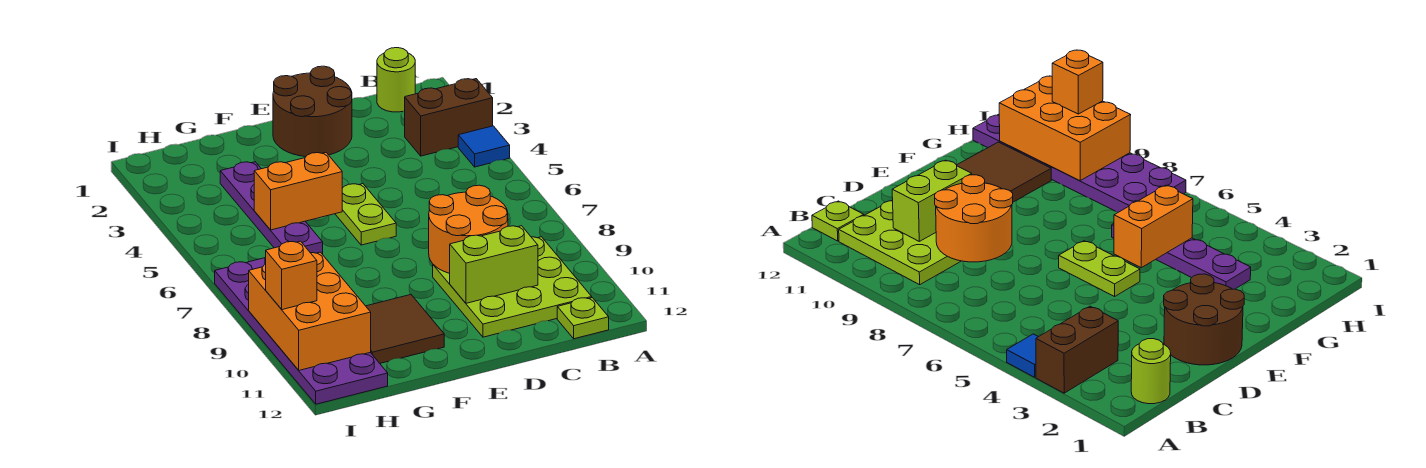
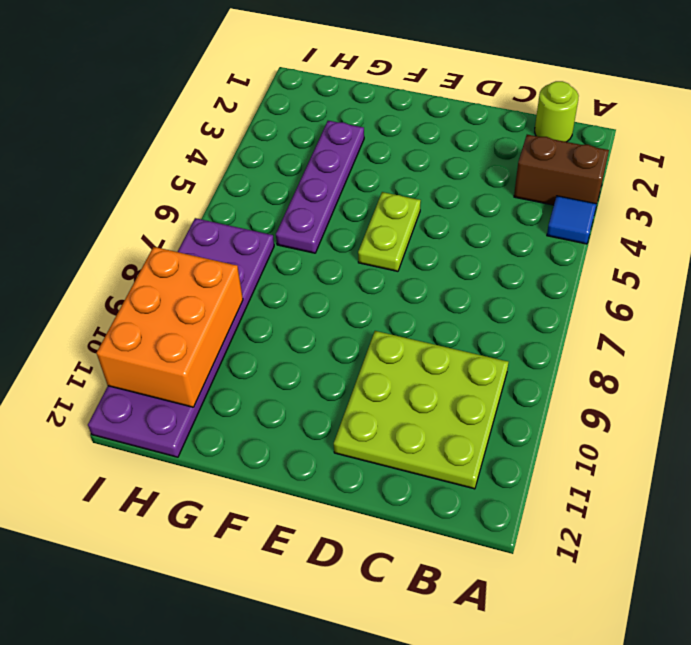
none -> lime 1x1 plate [557,298,609,339]
none -> brown 2x2 round brick [273,66,352,157]
none -> brown 2x2 tile [366,294,444,363]

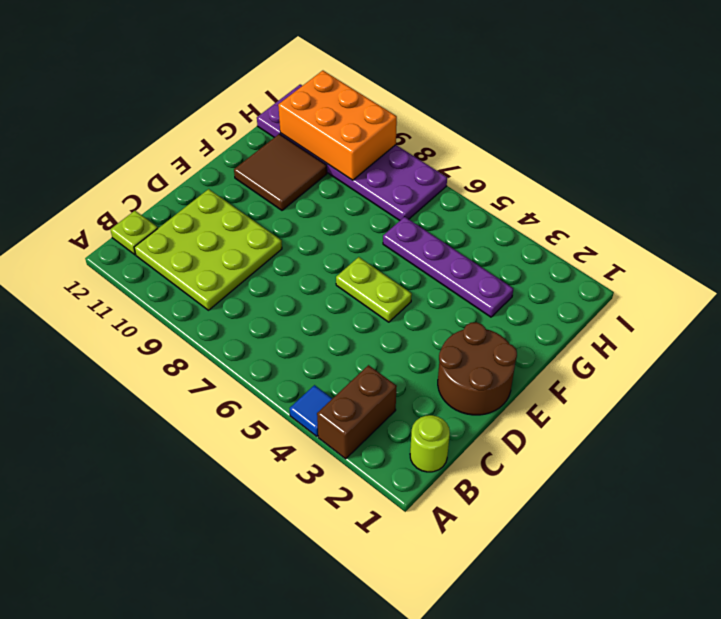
none -> orange 2x2 round brick [429,185,508,273]
none -> lime 1x2 brick [450,226,538,303]
none -> orange 1x2 brick [254,153,342,230]

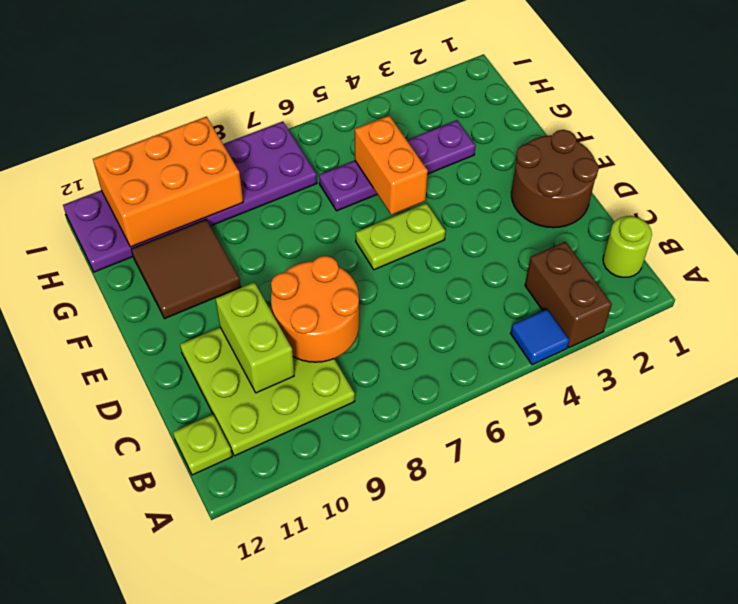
none -> orange 1x1 brick [266,241,317,310]

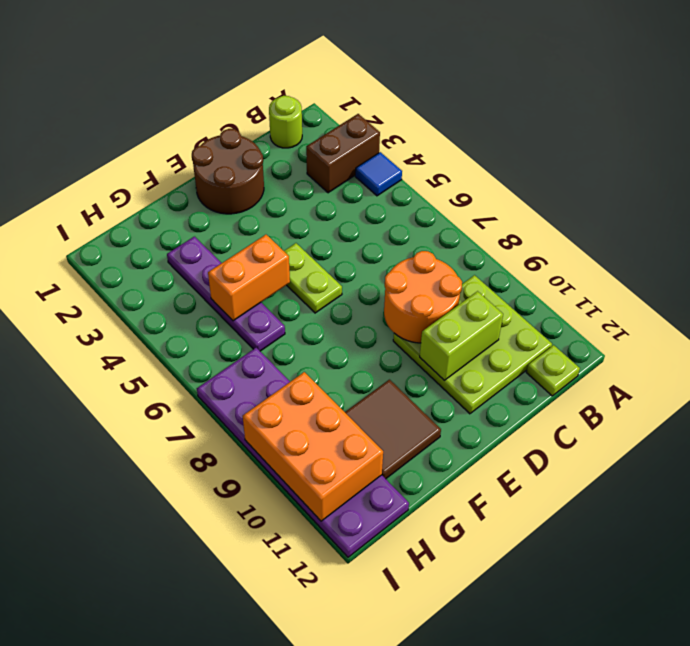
none -> orange 1x1 brick [266,241,317,310]

